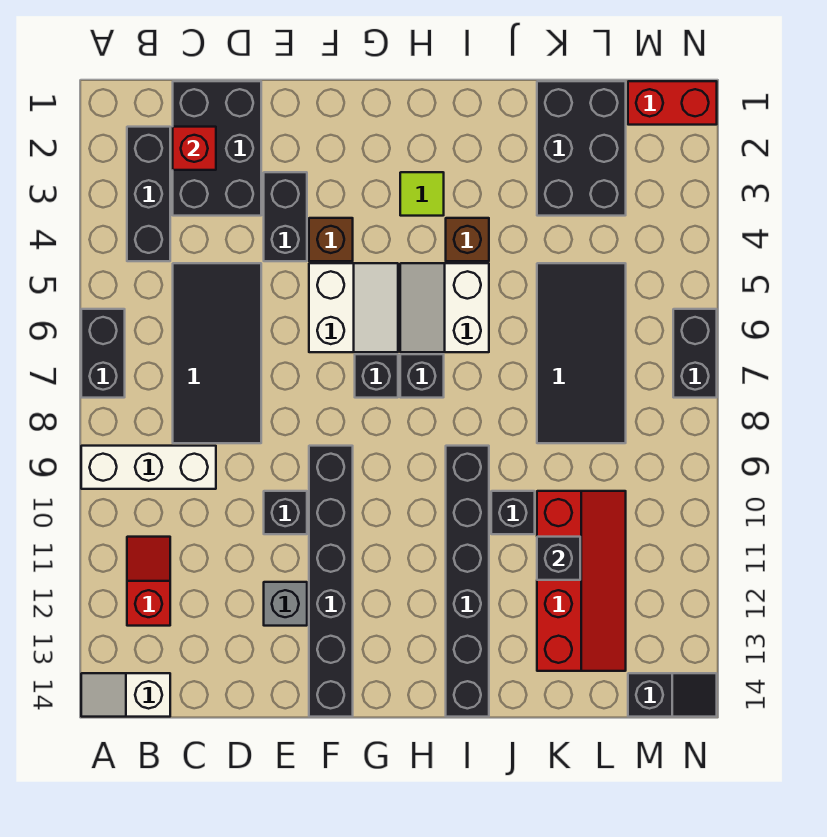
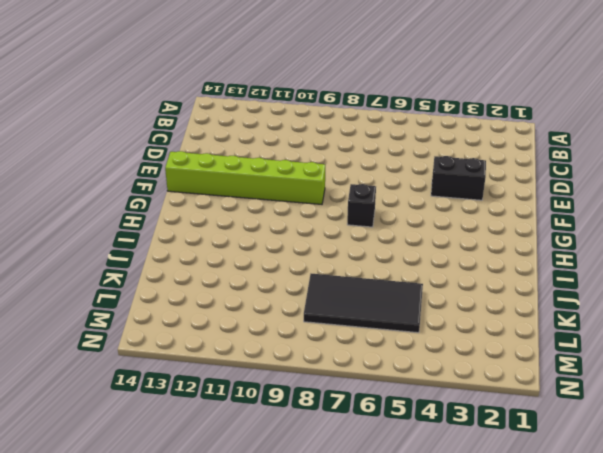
lime 1x6 brick [165,151,325,204] -> black 1x6 brick [309,446,353,717]
none -> black 1x2 brick [81,309,125,398]
none -> white 1x3 brick [81,446,216,489]
none -> white 1x2 slope [81,673,170,717]

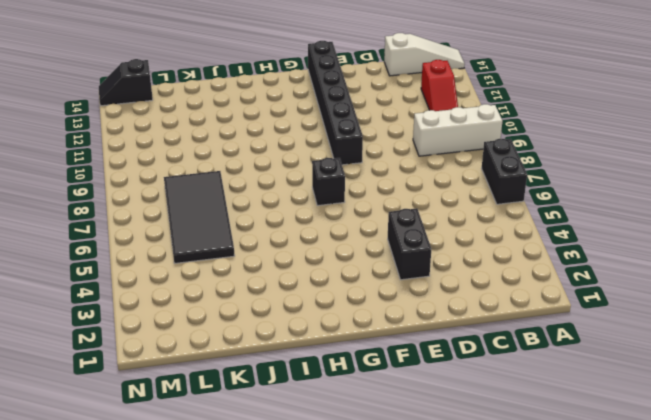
white 1x3 slope [384,33,465,76] -> white 1x2 slope [81,673,170,717]
none -> black 1x3 brick [127,127,170,261]
none -> black 2x3 brick [173,81,261,216]
none -> black 2x4 tile [173,263,261,443]

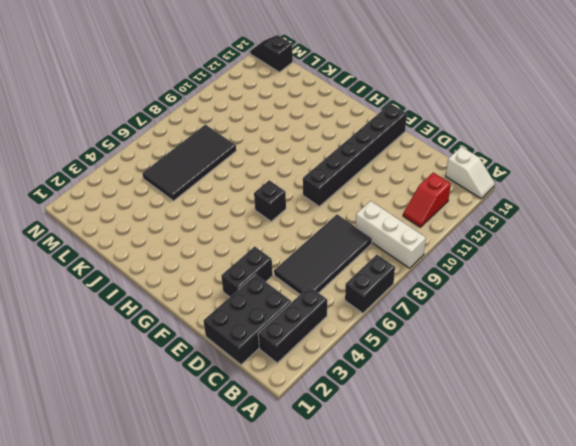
none -> black 1x1 brick [264,491,307,534]
none -> grey 1x1 brick [264,582,307,626]
none -> brown 1x1 brick [309,218,353,261]

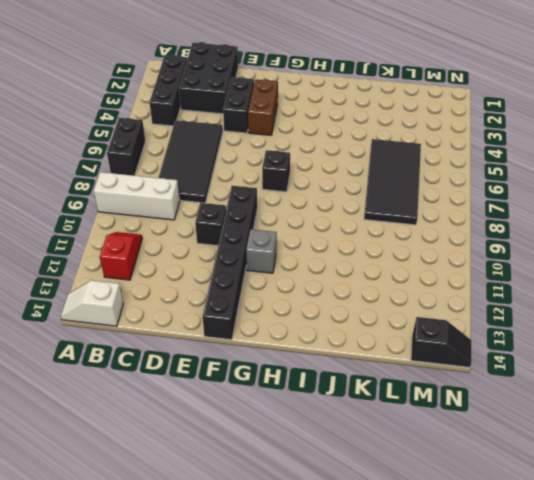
brown 1x2 brick [248,79,278,135] -> brown 1x1 brick [309,218,353,261]
grey 1x1 brick [246,229,277,273] -> grey 1x1 brick moved to [264,582,307,626]
none -> white 2x2 slope [309,263,398,352]
none -> lime 1x1 tile [400,172,444,216]
none -> white 2x2 slope [400,263,489,352]

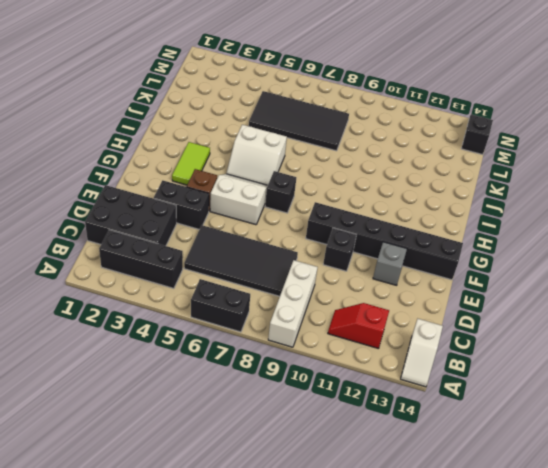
lime 1x2 tile [172,142,210,185] -> lime 1x1 tile [400,172,444,216]
none -> black 1x1 brick [400,354,444,398]
none -> brown 1x1 brick [446,218,489,261]
none -> black 1x6 brick [446,446,489,717]

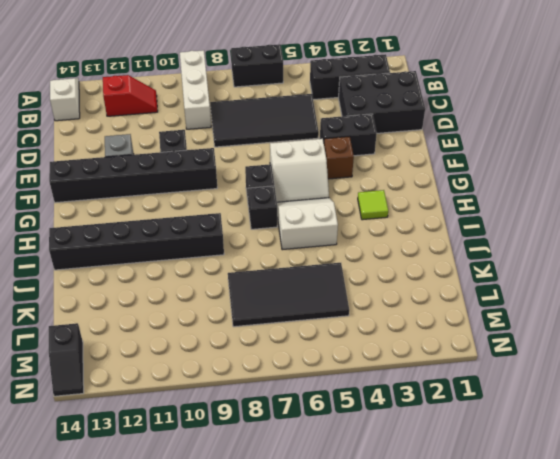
none -> brown 1x1 brick [446,218,489,261]
none -> black 1x1 brick [491,491,535,534]
none -> black 2x3 brick [537,81,626,216]

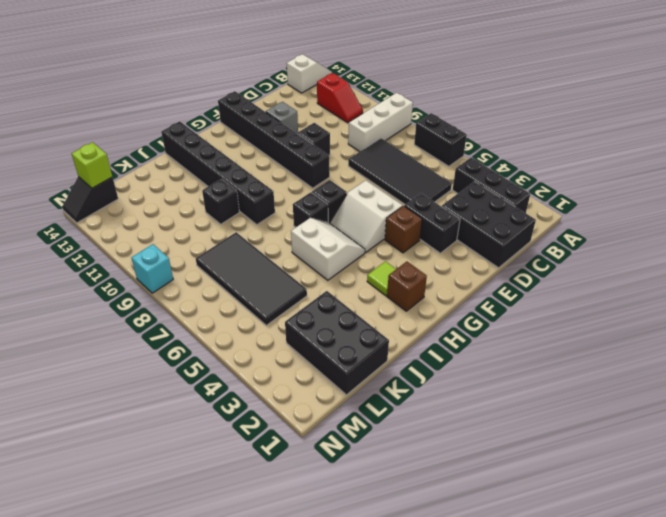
brown 1x1 brick [387,261,427,311] -> brown 1x1 brick moved to [446,218,489,261]
lime 1x1 brick [72,142,112,188] -> none
cyan 1x1 brick [131,244,173,293] -> none
none -> red 2x4 slope [537,491,626,671]
none -> red 1x2 brick [628,81,717,125]
none -> black 1x2 brick [673,309,717,398]

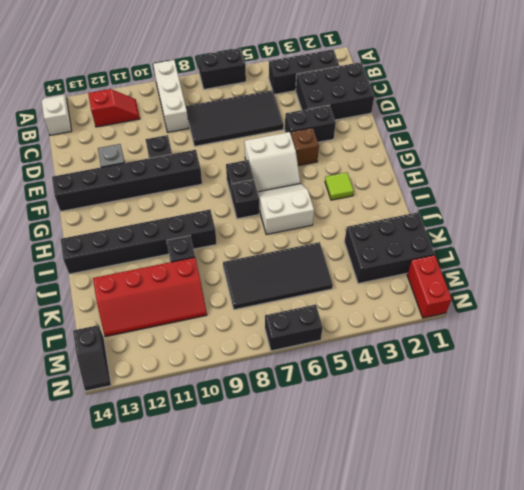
none -> brown 1x1 brick [446,218,489,261]
none -> red 1x1 brick [173,127,216,170]
none -> black 1x1 brick [537,537,580,580]

